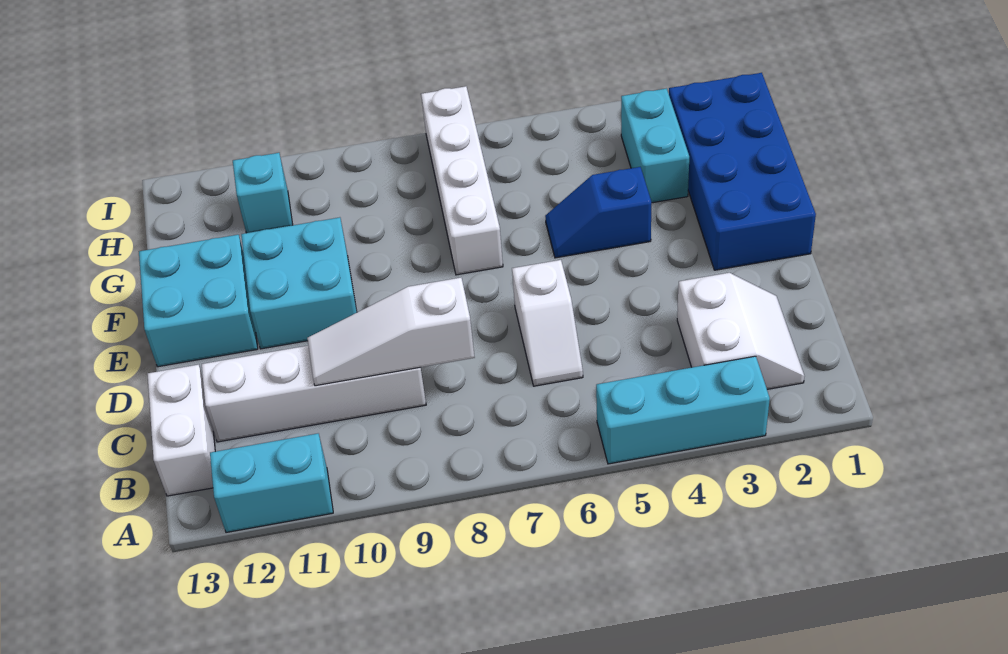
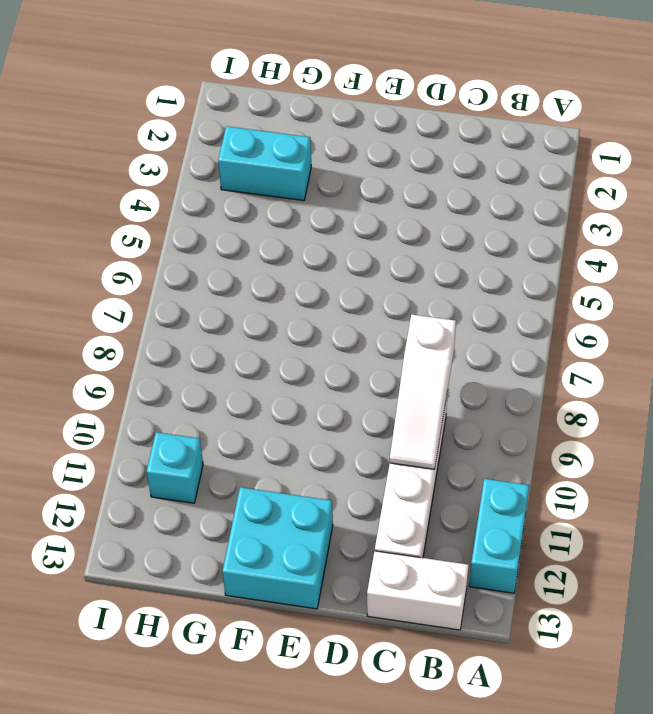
none -> cyan 1x3 brick [596,356,770,464]
none -> white 2x2 slope [677,273,805,389]
none -> white 1x2 slope [512,260,583,386]

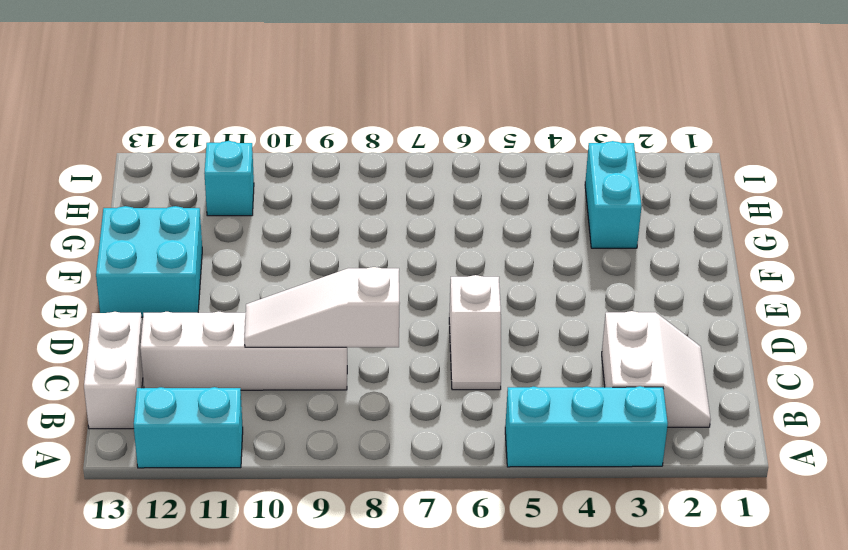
none -> blue 2x4 brick [669,73,816,270]
none -> cyan 2x2 brick [241,217,357,349]
none -> blue 1x2 slope [545,167,652,258]

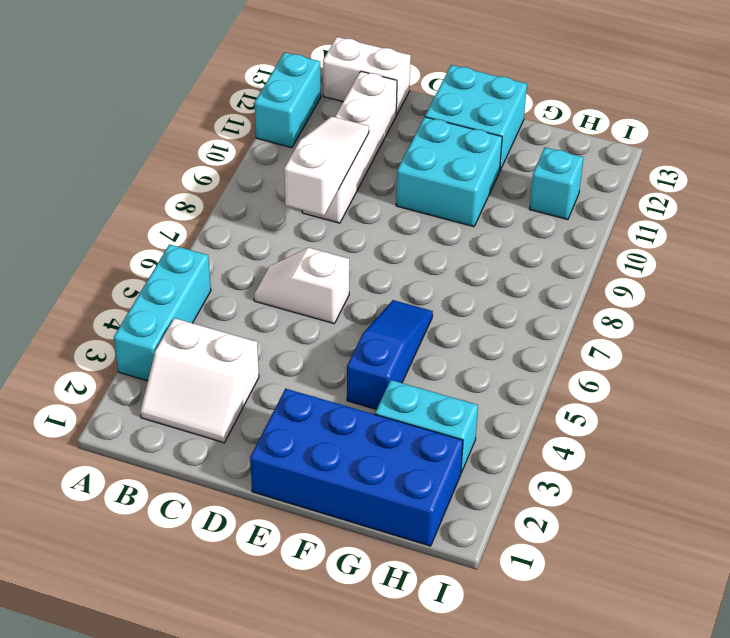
blue 1x3 slope [347,300,433,409] -> blue 1x2 slope [545,167,652,258]
none -> white 1x4 brick [421,86,503,275]

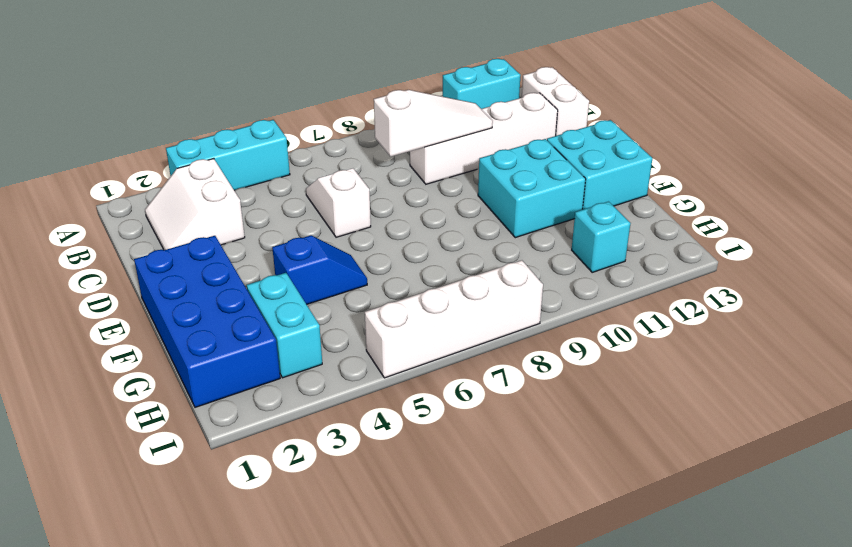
white 1x4 brick [365,260,543,378] -> white 1x4 brick turned to [421,86,503,275]

